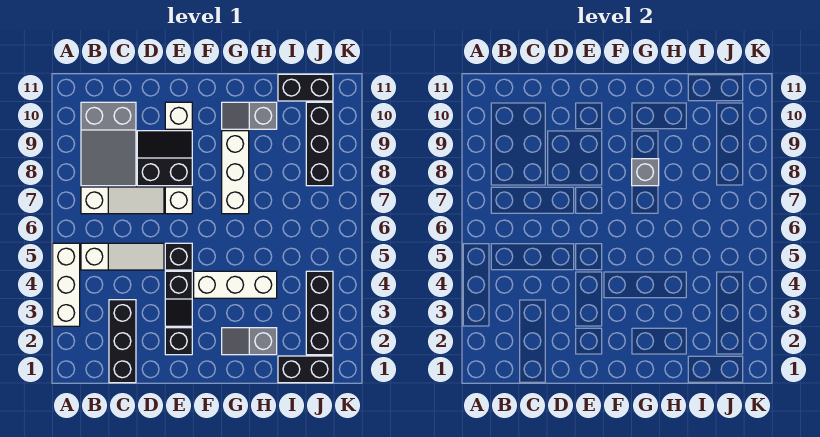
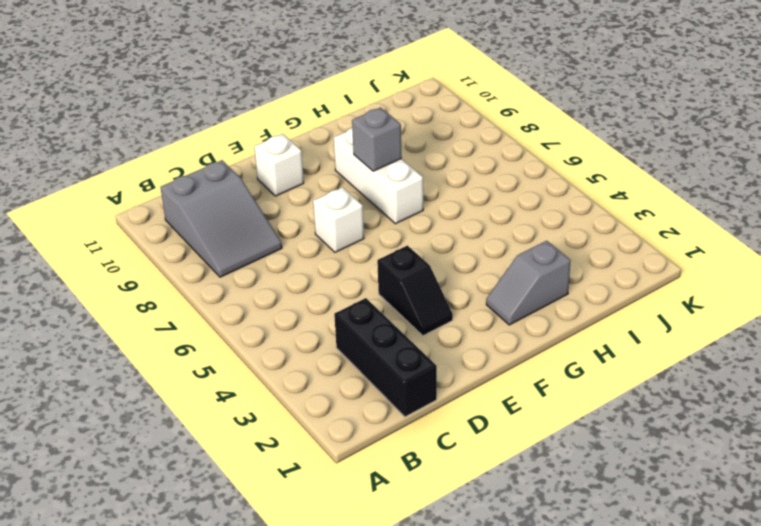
none -> white 1x3 brick [53,243,80,326]
none -> white 1x3 slope [81,243,164,270]
none -> white 1x3 slope [81,187,164,214]

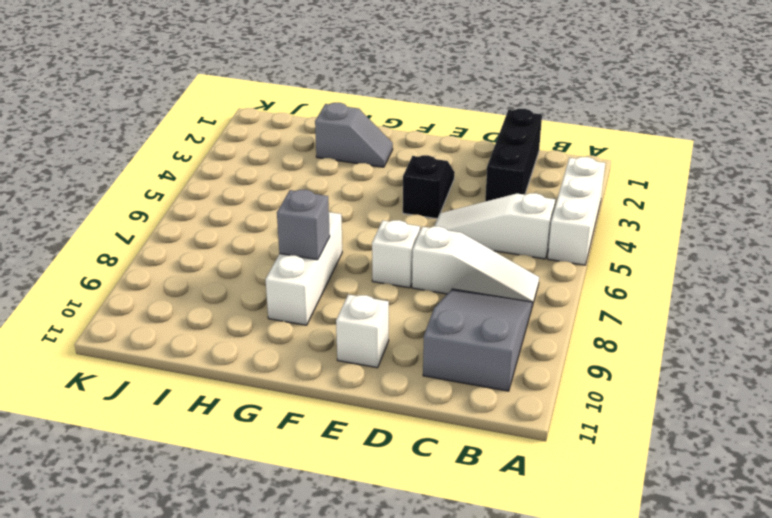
white 1x3 slope [412,226,539,306] -> white 1x3 slope turned to [81,187,164,214]
none -> black 2x2 slope [137,131,192,186]
none -> black 1x1 brick [165,328,192,355]
none -> black 1x1 brick [165,243,192,270]

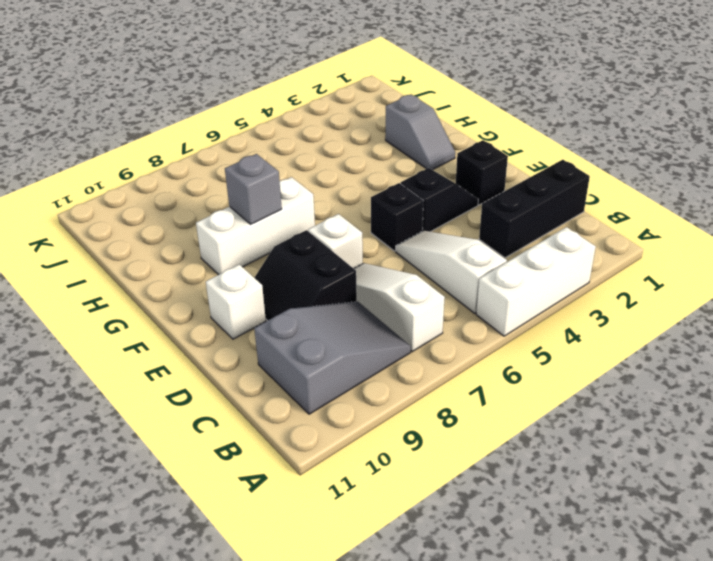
none -> white 1x3 brick [194,271,277,298]
none -> grey 1x2 slope [222,102,277,129]
none -> black 1x2 brick [278,356,333,383]

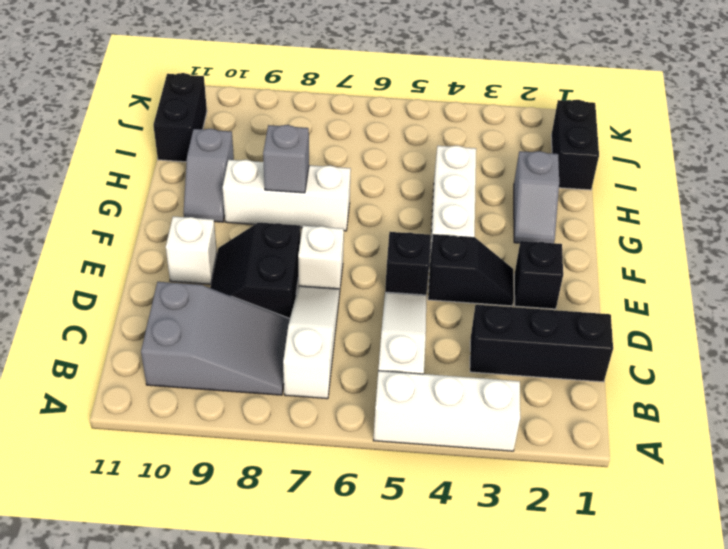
none -> black 1x3 brick [306,271,333,355]
none -> black 1x3 brick [306,102,333,186]

